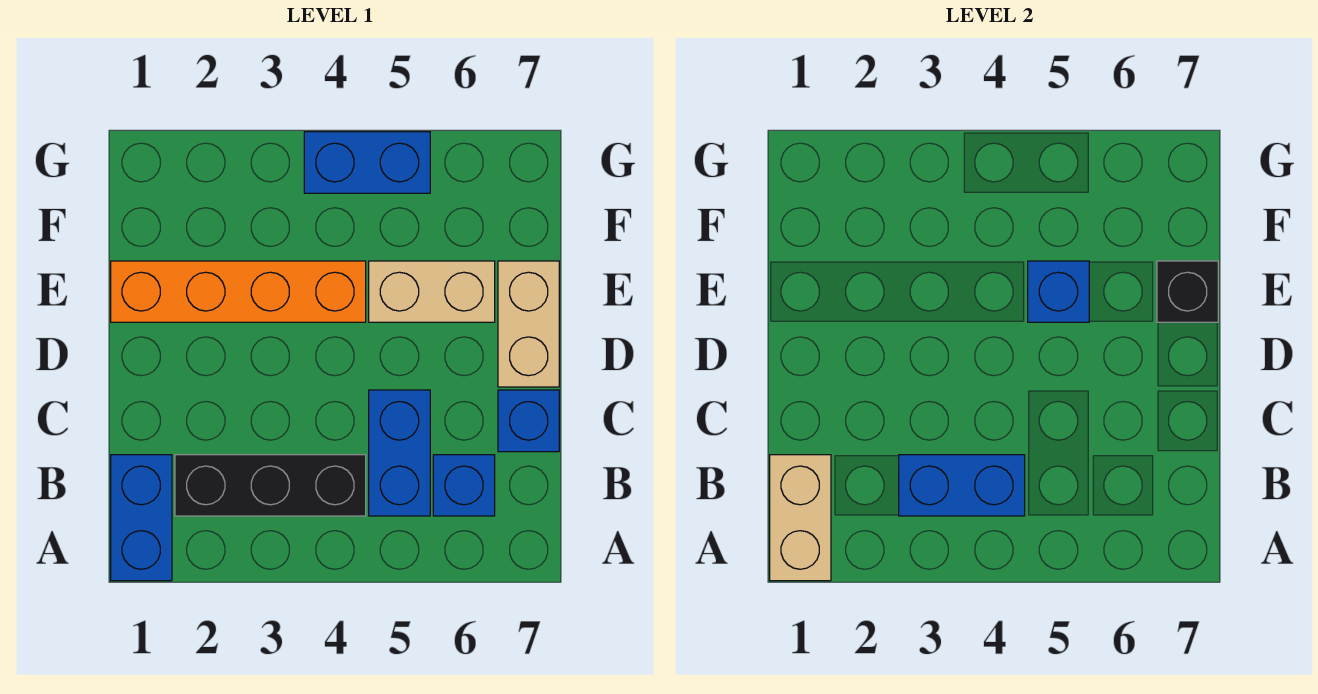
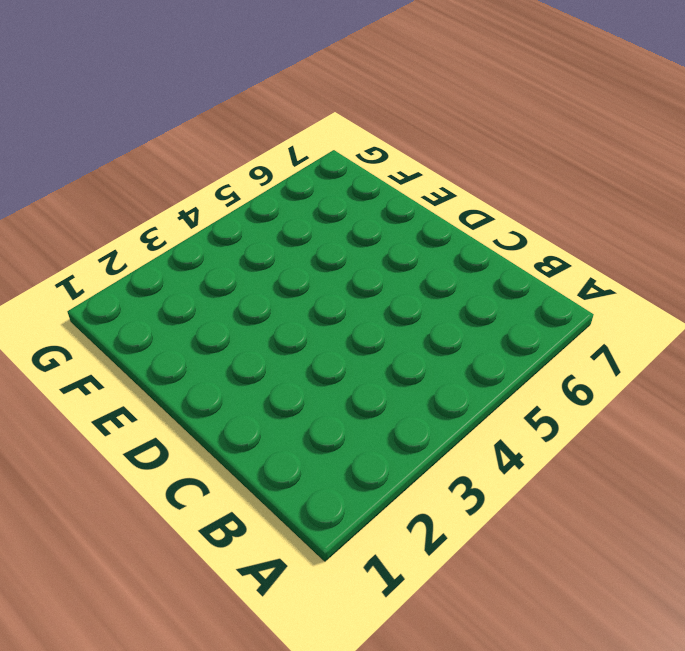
none -> blue 1x2 brick [111,455,172,581]
none -> black 1x3 brick [175,455,366,516]
none -> blue 1x2 brick [369,390,430,516]

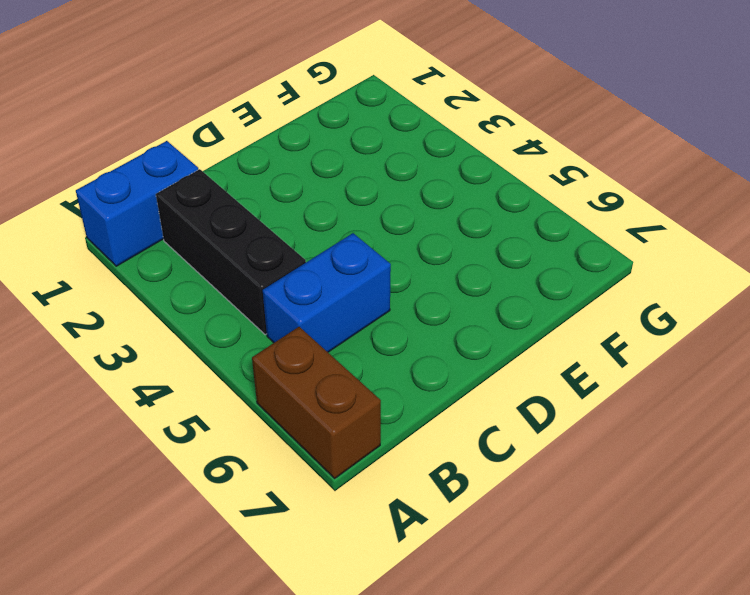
brown 1x2 brick [252,327,381,478] -> none
none -> blue 1x1 brick [433,455,495,516]
none -> blue 1x1 brick [498,390,559,452]
none -> tan 1x2 brick [498,261,559,387]

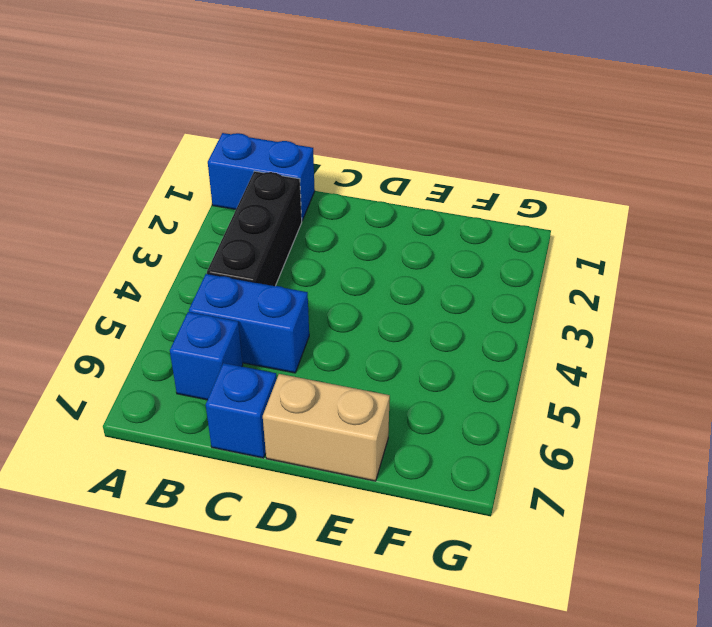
none -> orange 1x4 brick [111,261,366,322]
none -> tan 1x2 brick [369,261,495,322]
none -> blue 1x2 brick [304,132,430,193]

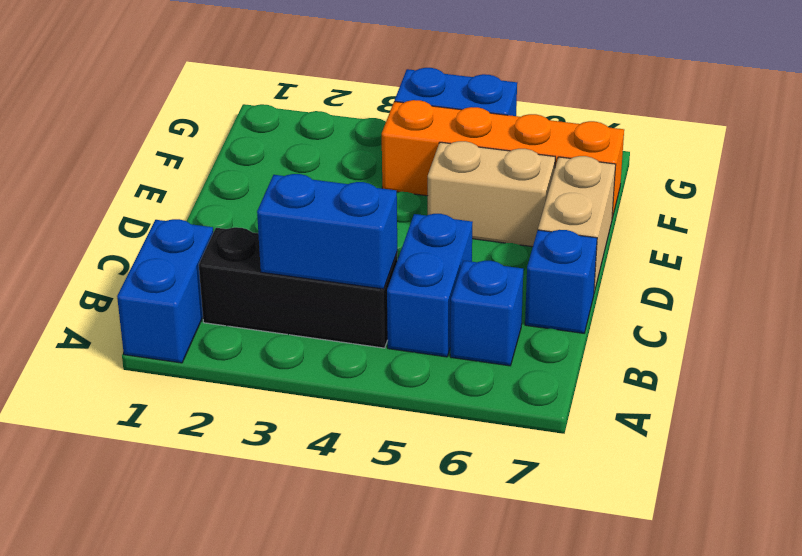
orange 1x4 brick [382,100,624,218] -> orange 1x4 brick moved to [111,261,366,322]
none -> tan 1x2 brick [770,455,831,581]
none -> blue 1x1 brick [1028,261,1089,322]
none -> black 1x1 brick [1157,261,1218,322]

